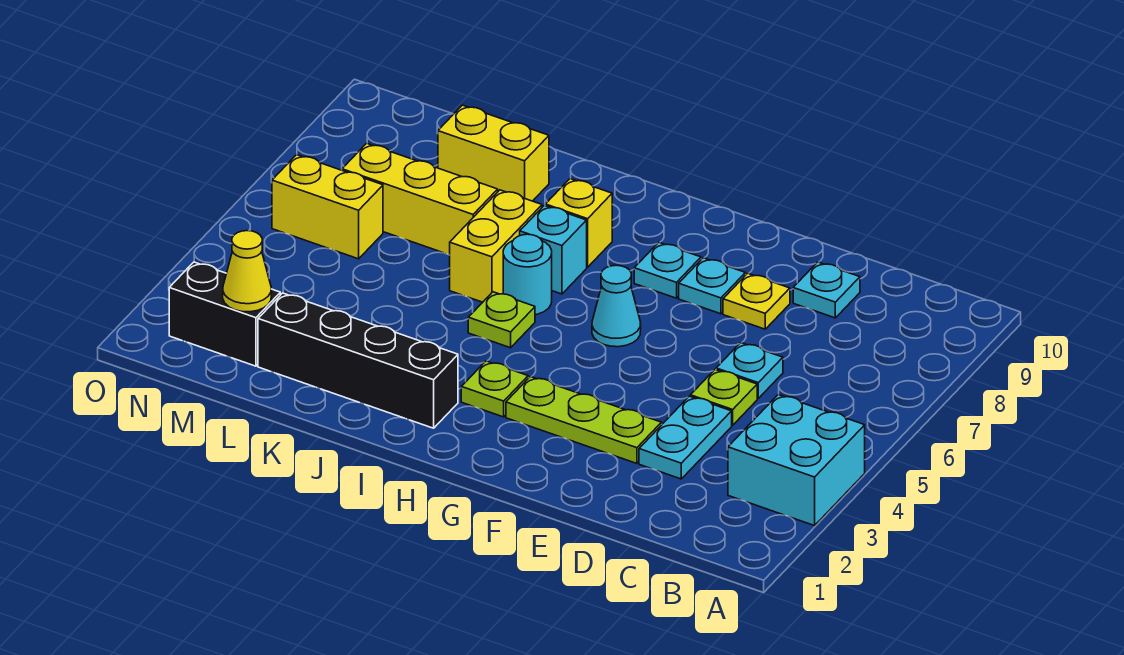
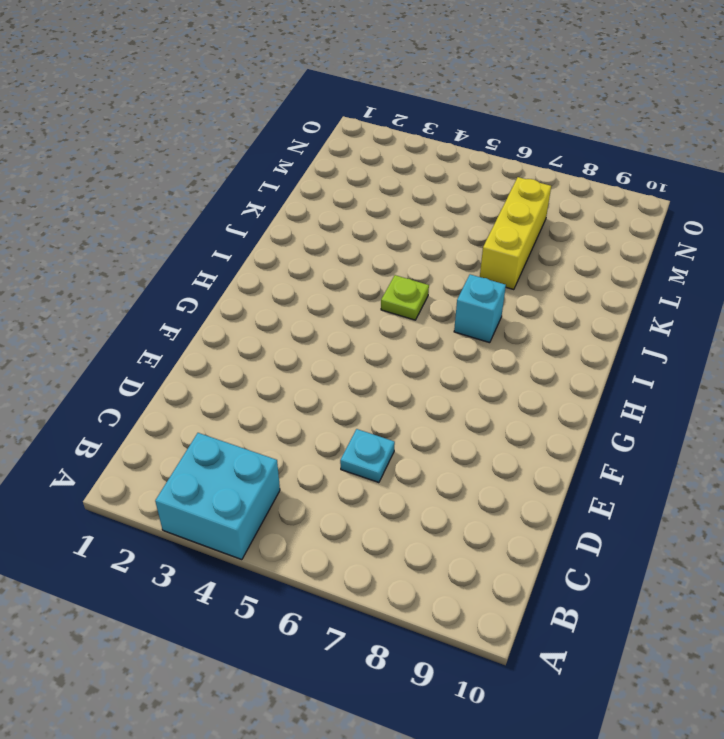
none -> cyan 1x2 plate [639,396,732,479]
none -> lime 1x1 plate [690,370,757,425]
none -> cyan 1x1 plate [793,262,860,318]

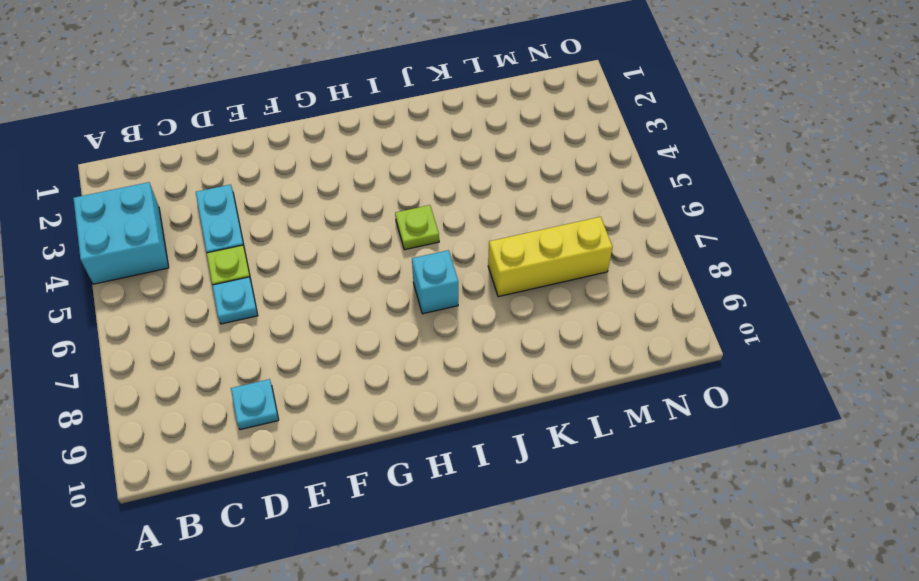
none -> lime 1x3 plate [506,377,661,463]
none -> yellow 1x1 plate [723,273,790,329]
none -> cyan 1x1 plate [679,258,745,314]

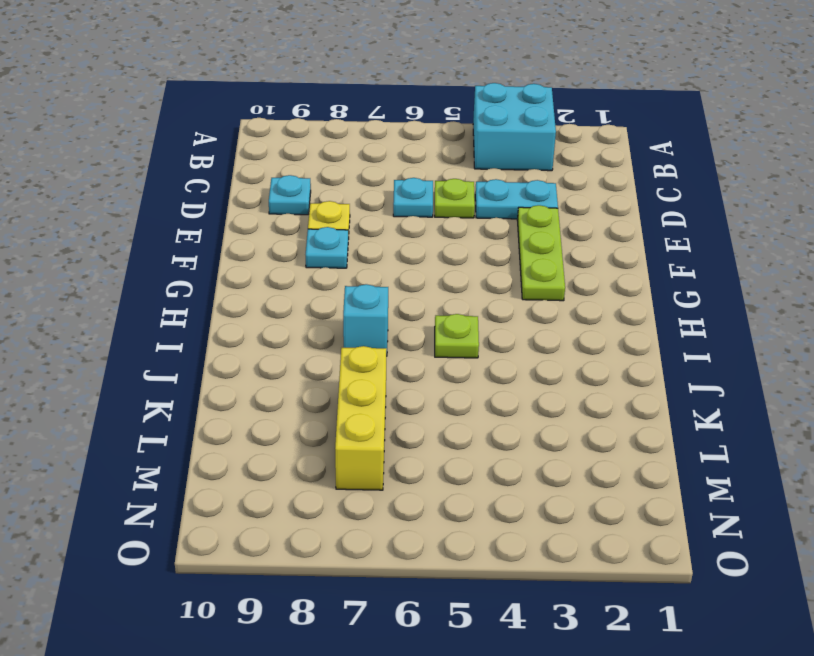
none -> cyan 1x1 cone [592,265,641,347]
none -> cyan 1x1 plate [634,242,701,298]
none -> lime 1x1 plate [461,361,528,417]

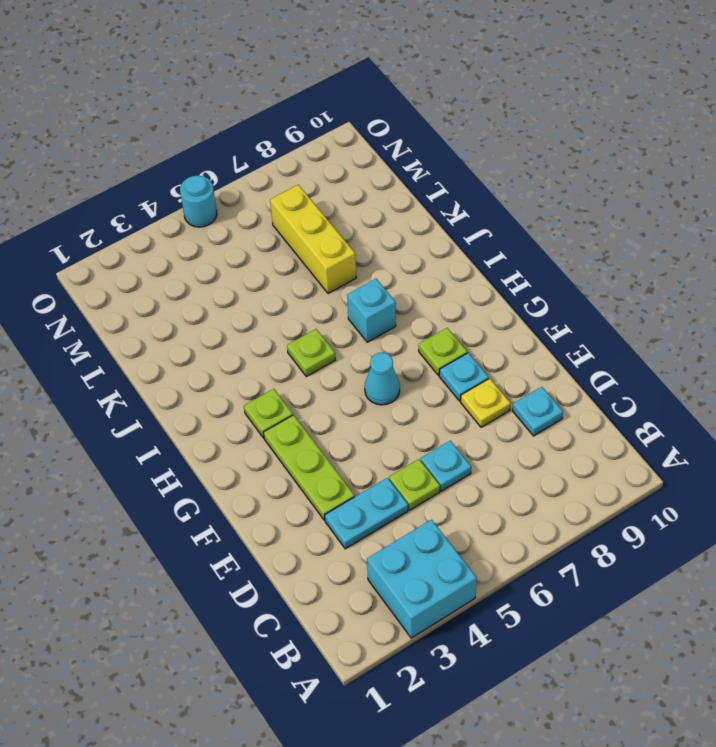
lime 1x1 plate [419,328,467,375] -> cyan 1x1 plate [634,242,701,298]
cyan 1x1 round brick [180,176,217,227] -> cyan 1x1 round brick moved to [503,234,552,315]
none -> black 1x4 brick [258,293,458,428]
none -> yellow 1x1 brick [545,179,612,267]
none -> yellow 1x2 brick [450,190,542,302]

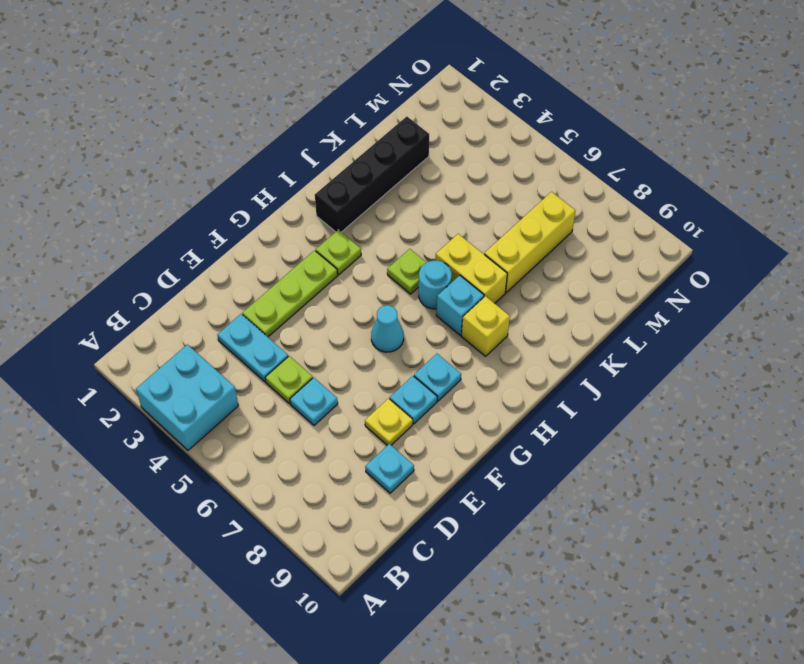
none -> yellow 1x2 brick [438,105,549,201]
none -> black 1x2 brick [169,262,280,366]
none -> yellow 1x2 brick [272,155,383,259]

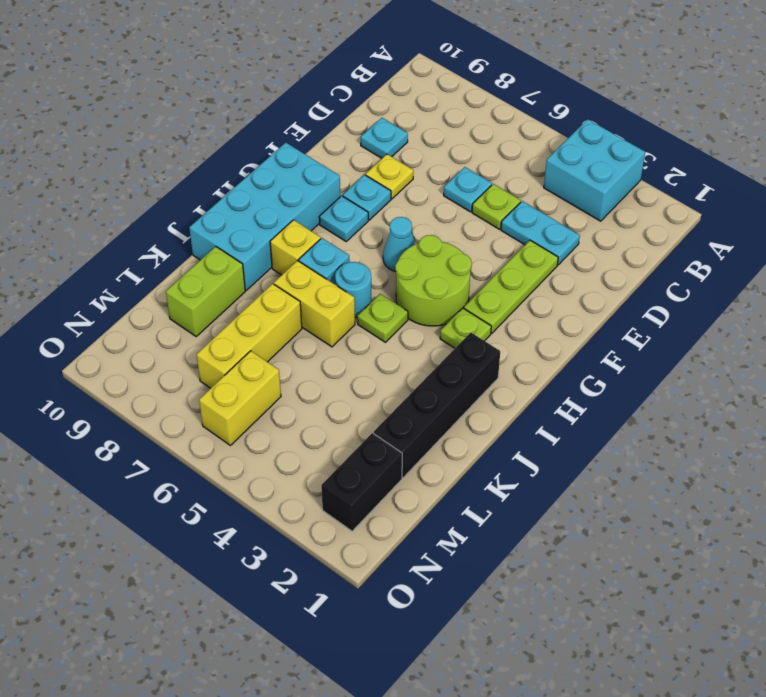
lime 2x2 round brick [395,235,472,326] -> none
cyan 2x4 brick [189,143,340,290] -> none
lime 1x2 brick [166,247,245,336] -> yellow 1x2 brick [438,105,549,201]
none -> yellow 1x1 cone [223,231,271,312]

